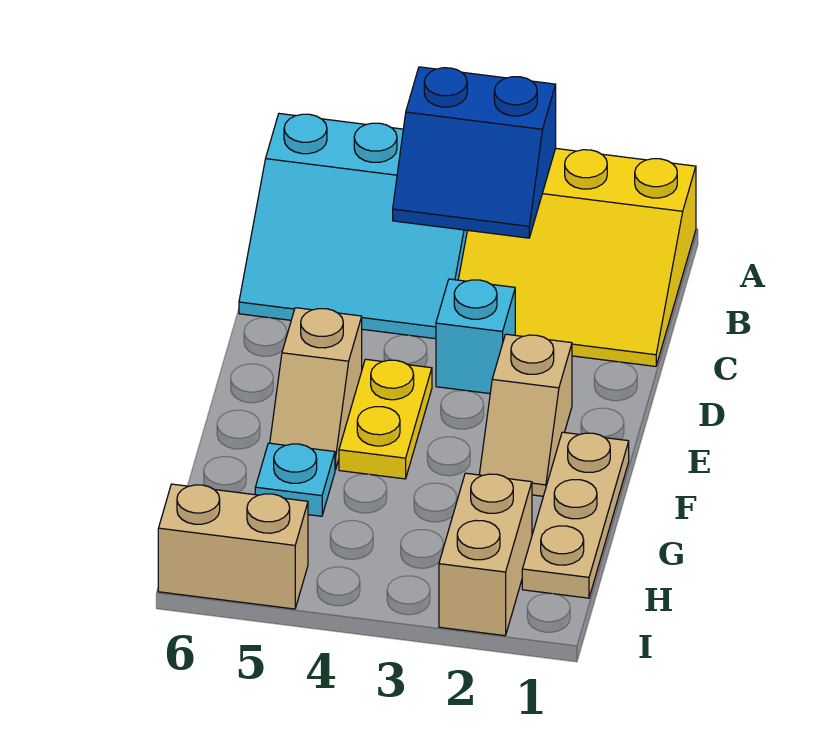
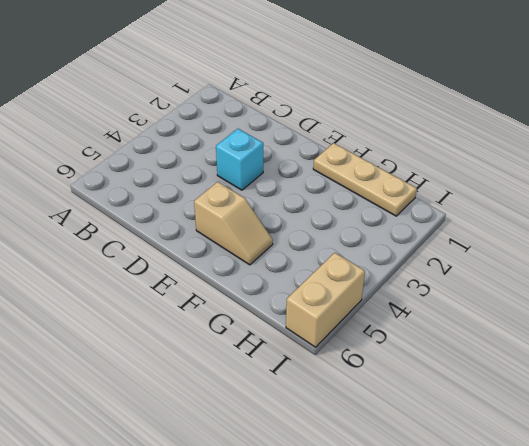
none -> yellow 3x3 slope [458,148,696,366]
none -> cyan 3x3 slope [239,113,467,339]

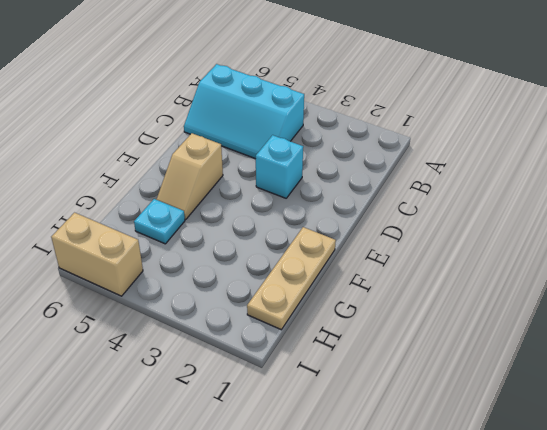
cyan 2x3 slope [184,64,304,159] -> cyan 3x3 slope [239,113,467,339]
none -> yellow 3x3 slope [458,148,696,366]
none -> tan 1x2 slope [479,334,572,496]

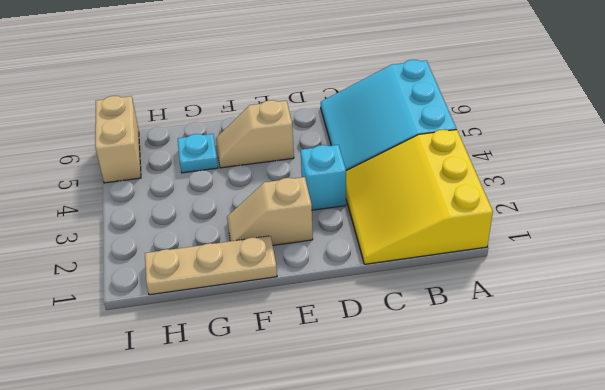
none -> yellow 1x2 plate [339,359,432,479]
none -> tan 1x2 brick [439,473,532,636]

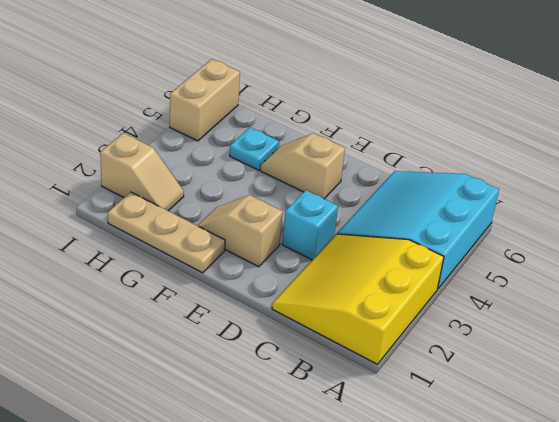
tan 1x2 slope [100,133,184,211] -> tan 1x2 brick [439,473,532,636]
none -> yellow 1x2 plate [339,359,432,479]
none -> blue 2x2 slope [393,67,556,238]

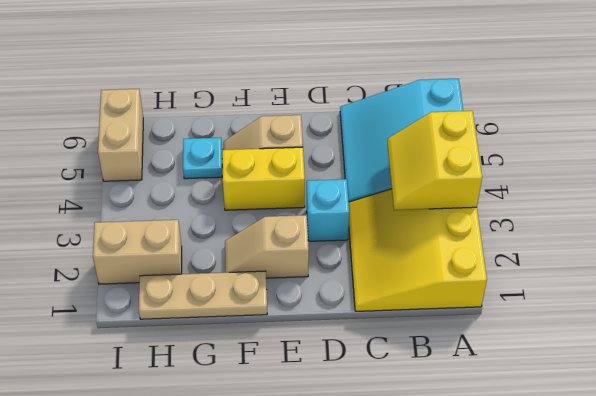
yellow 2x2 slope [387,111,482,210] -> blue 2x2 slope [393,67,556,238]
yellow 1x2 brick [222,147,305,210] -> yellow 1x2 plate [339,359,432,479]

